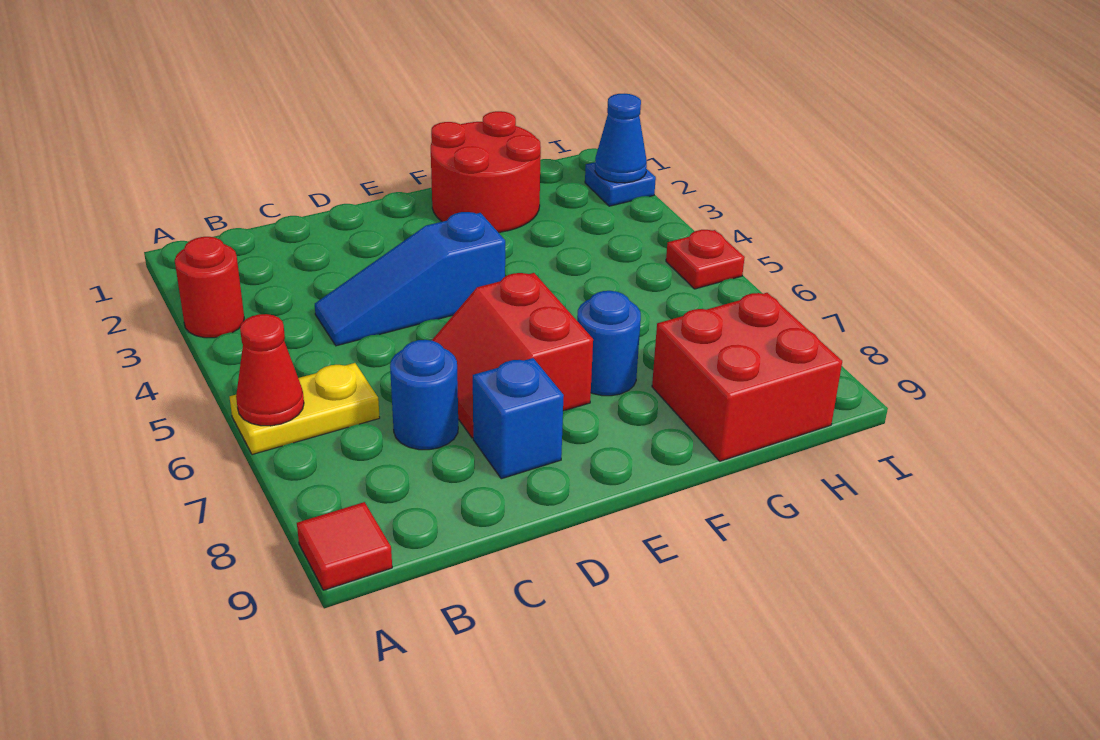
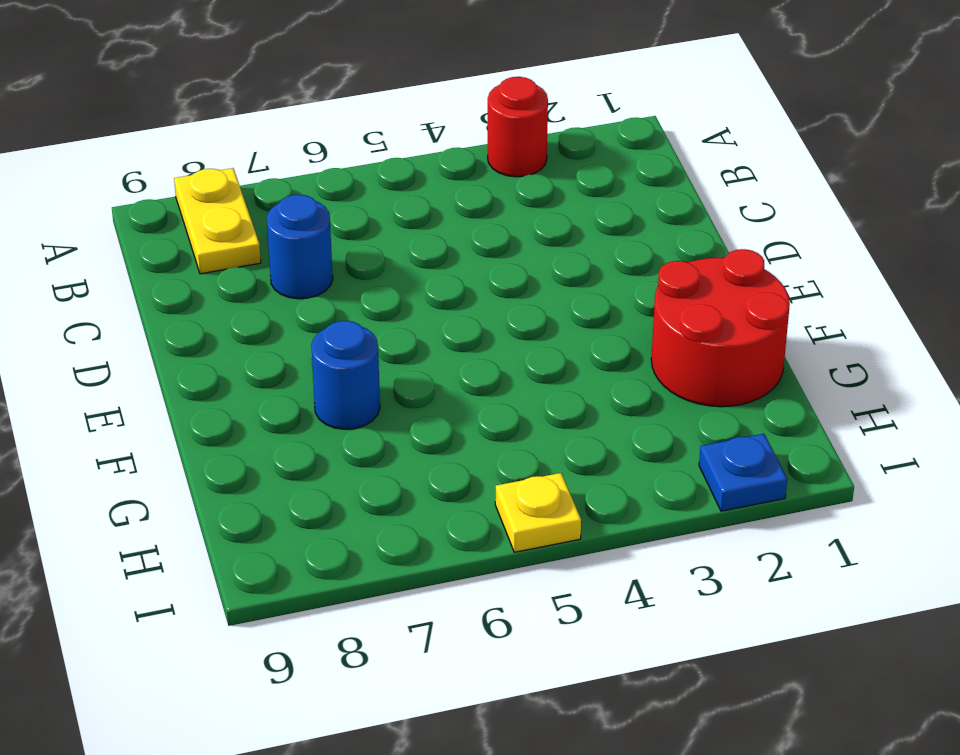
yellow 1x2 plate [174,168,261,274] -> yellow 1x2 plate moved to [230,363,380,455]
yellow 1x1 plate [495,473,581,552] -> red 1x1 plate [666,230,745,289]
none -> red 1x1 tile [297,502,392,590]
none -> blue 1x3 slope [315,212,505,346]
none -> red 2x2 slope [432,273,593,438]

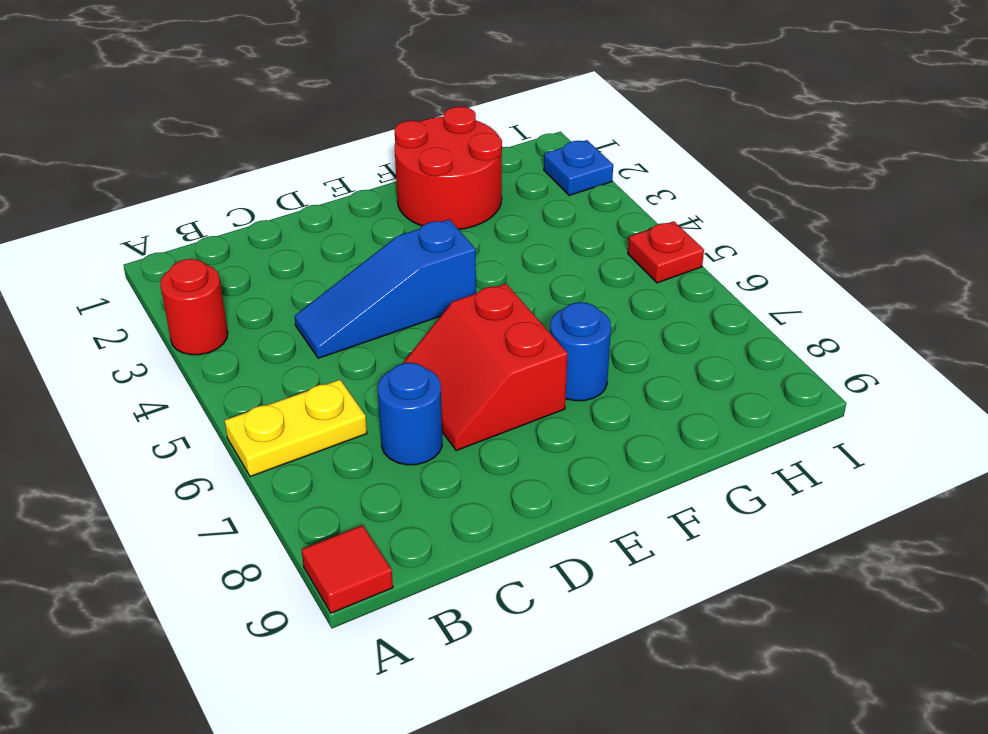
none -> blue 1x1 brick [473,358,564,479]
none -> red 2x2 brick [652,293,842,461]
none -> red 1x1 cone [236,314,304,426]

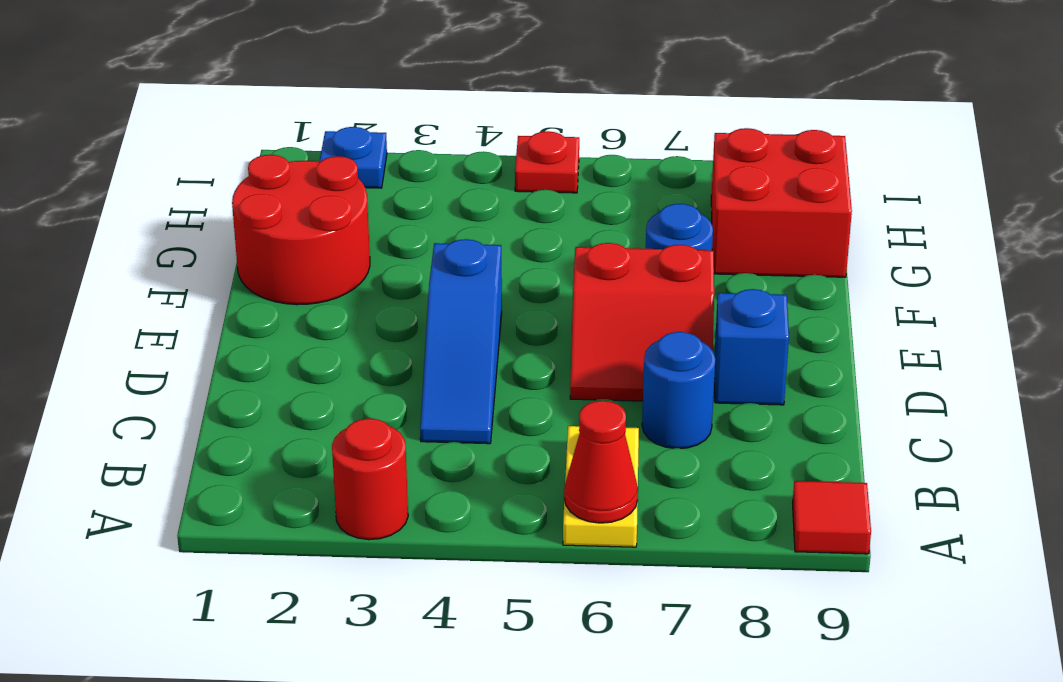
none -> blue 1x1 cone [595,94,647,183]

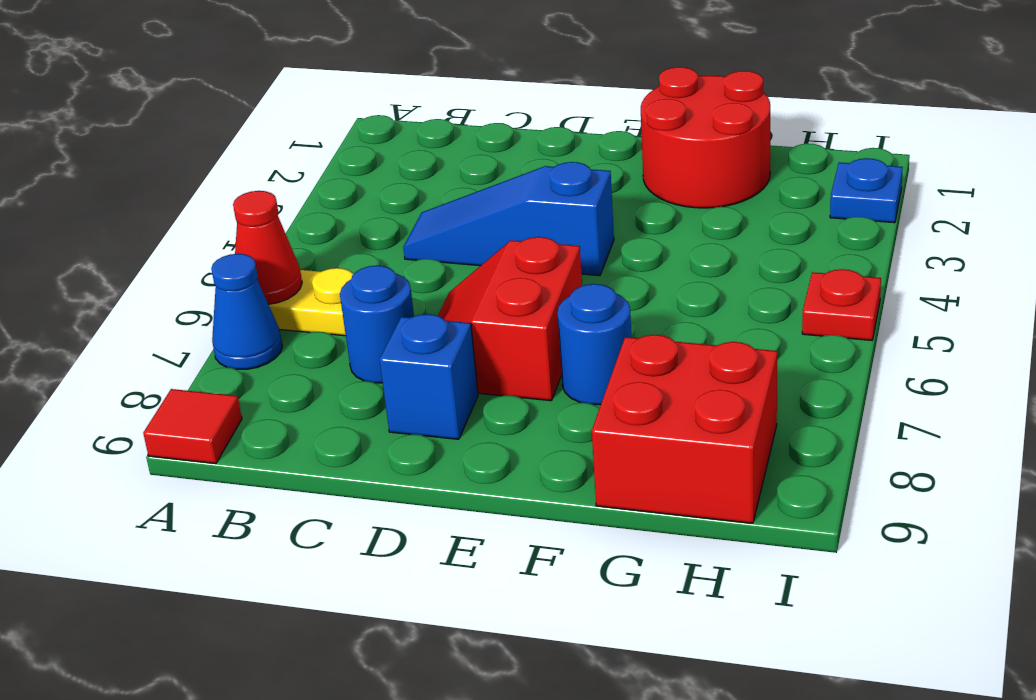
blue 1x1 cone [211,254,282,369] -> blue 1x1 cone moved to [595,94,647,183]
none -> red 1x1 round brick [175,237,244,338]

